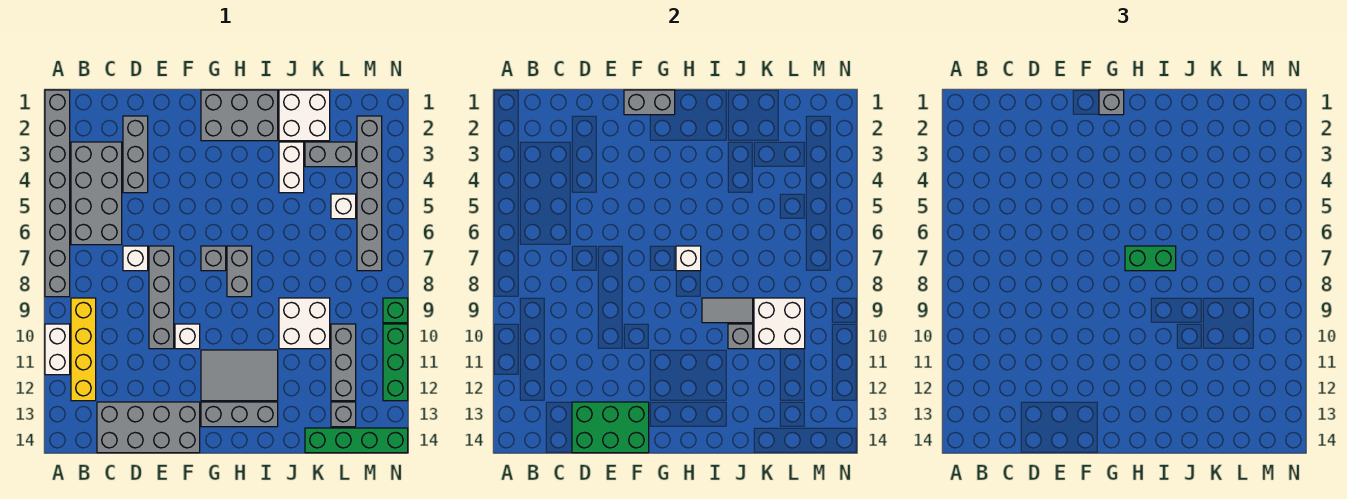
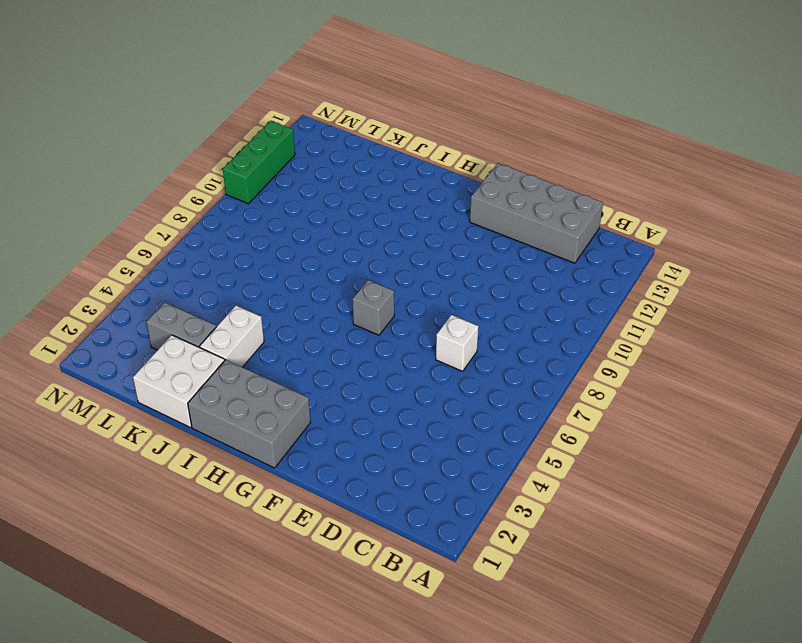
none -> grey 1x8 brick [45,90,70,297]
none -> white 1x2 brick [45,324,70,375]
none -> grey 2x4 brick [71,142,122,245]
none -> yellow 1x4 brick [71,298,96,401]

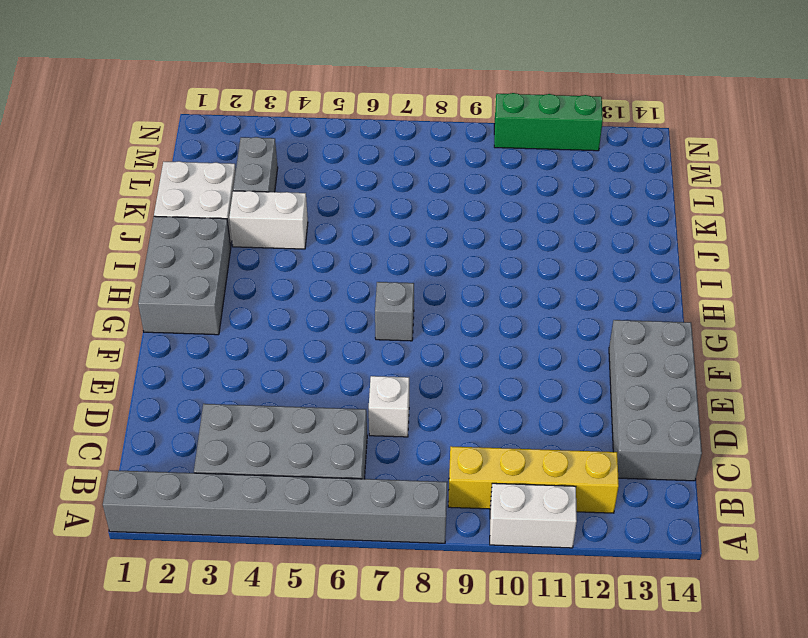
none -> grey 1x3 brick [123,116,148,193]
none -> grey 1x4 brick [149,246,174,349]
none -> white 1x1 brick [175,324,200,349]
none -> grey 2x3 tile [201,350,278,401]

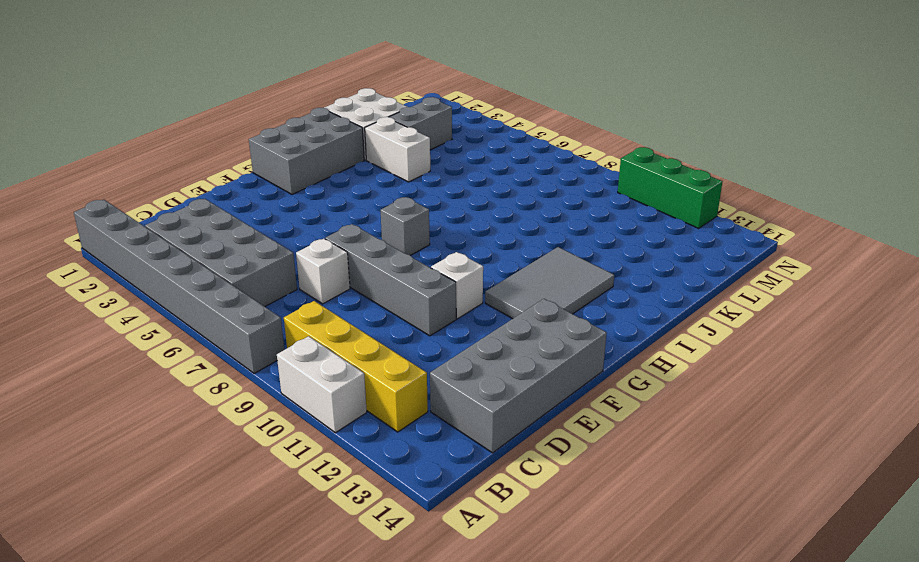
none -> grey 1x3 brick [123,116,148,193]
none -> grey 1x3 brick [201,402,278,427]
none -> grey 1x2 brick [227,246,252,297]
none -> white 2x2 brick [279,298,330,349]

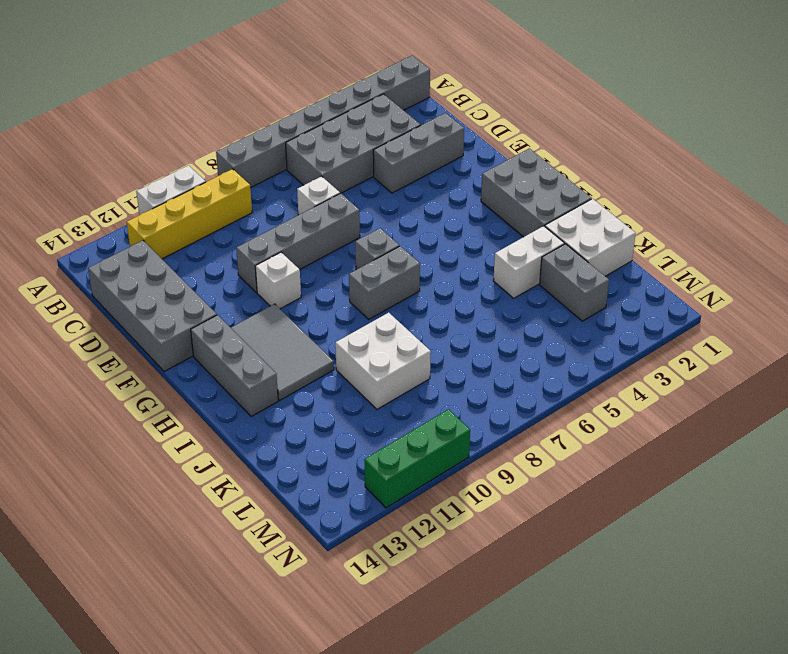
none -> green 1x4 brick [305,428,408,453]
none -> white 1x1 brick [331,194,356,219]
none -> grey 1x3 brick [331,324,356,401]
none -> grey 1x1 brick [331,402,356,427]

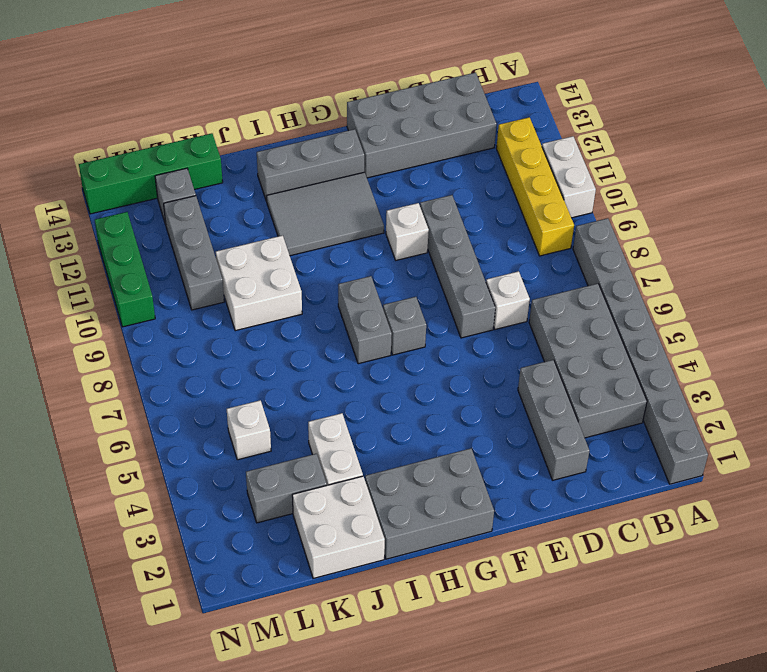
none -> grey 1x6 brick [357,116,382,271]
none -> green 1x1 brick [383,298,408,323]
none -> green 2x3 brick [572,402,649,453]
none -> grey 1x2 brick [624,90,675,115]

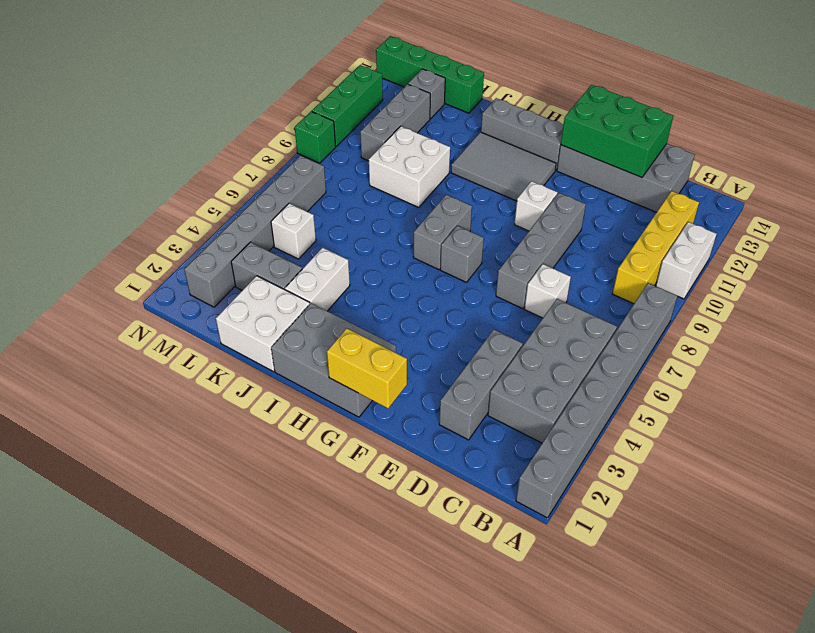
yellow 1x2 brick [327,328,407,408] -> grey 1x2 brick [624,90,675,115]
none -> white 1x1 brick [676,246,701,271]
none -> grey 1x2 tile [702,298,753,323]
none -> grey 1x1 brick [728,324,753,349]
none -> white 2x2 brick [754,298,805,349]

